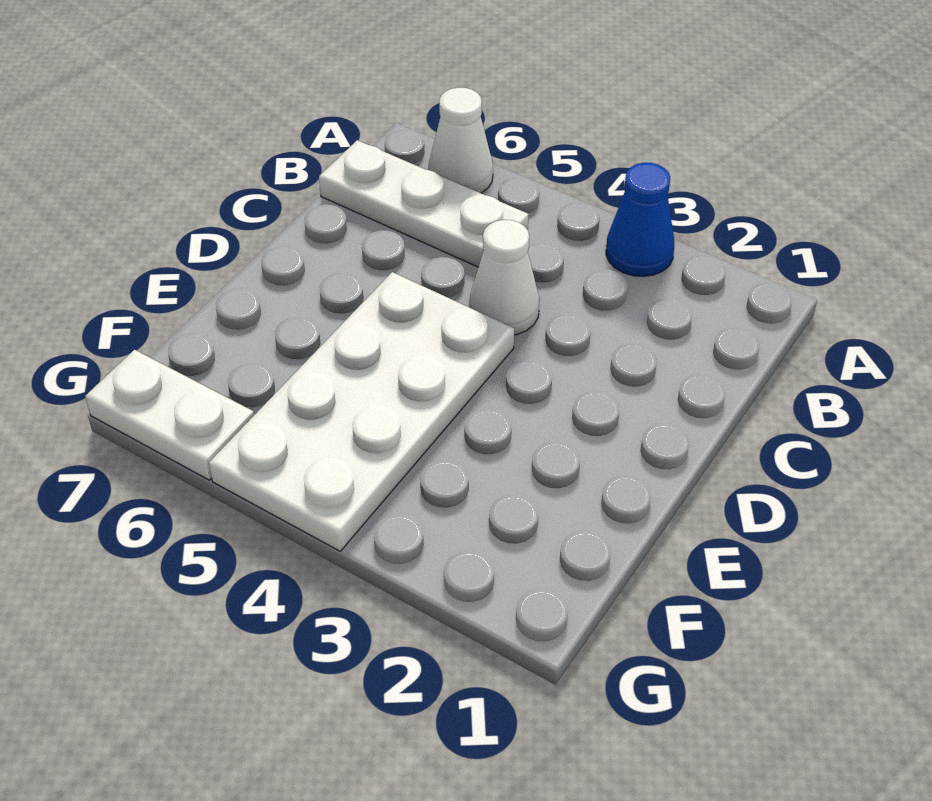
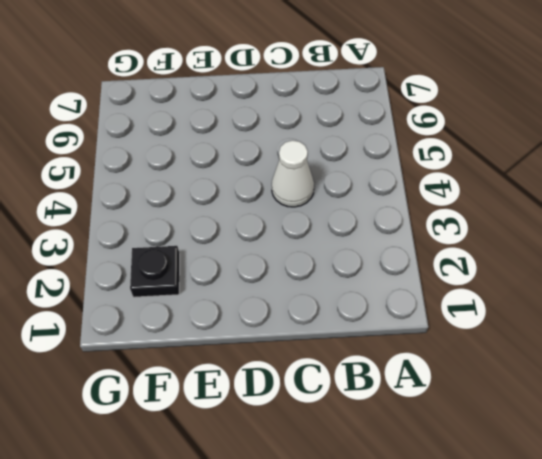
black 1x1 plate [130,246,180,297] -> none
none -> blue 1x1 cone [606,163,674,277]
none -> white 1x1 cone [428,88,493,193]

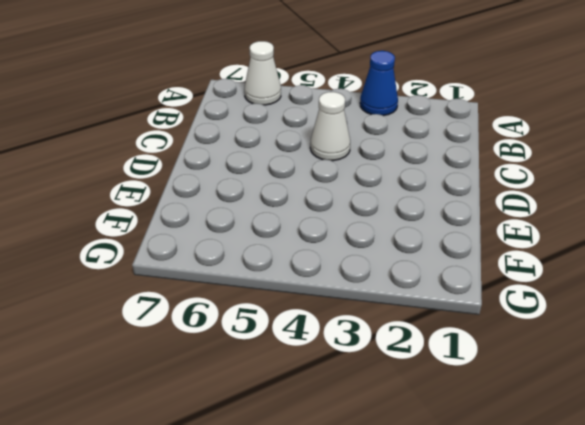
none -> white 1x3 plate [319,140,529,267]
none -> white 2x4 plate [209,272,514,551]

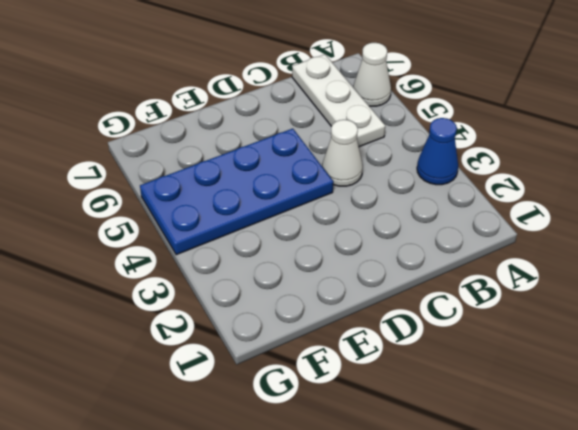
blue 2x4 plate [140,129,333,255] -> white 2x4 plate [209,272,514,551]
none -> white 1x2 plate [85,350,254,480]

